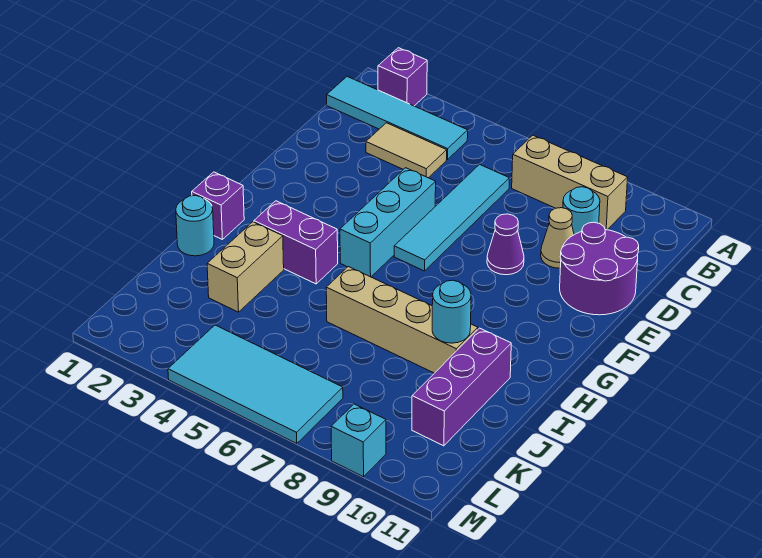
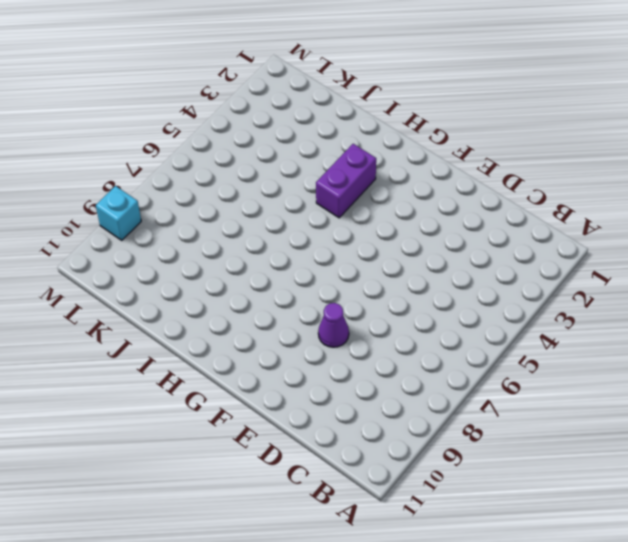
none -> purple 1x1 brick [378,48,427,106]
none -> cyan 1x4 tile [327,77,468,160]
none -> tan 1x3 brick [512,135,628,230]

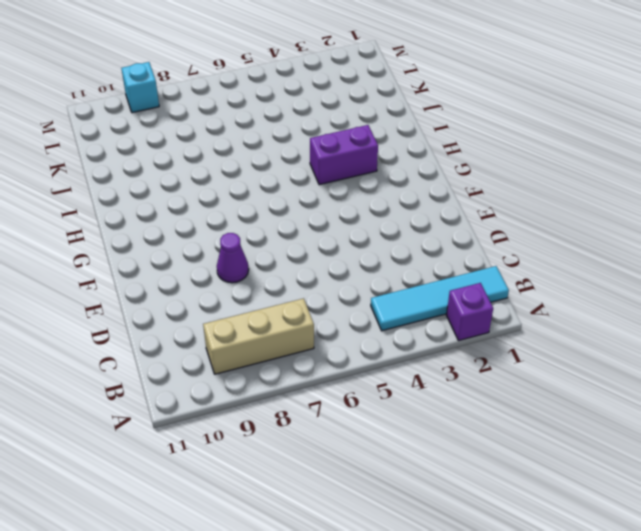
none -> tan 1x2 tile [366,123,447,178]
none -> cyan 1x4 tile [394,165,509,271]
none -> cyan 1x1 round brick [563,187,600,235]

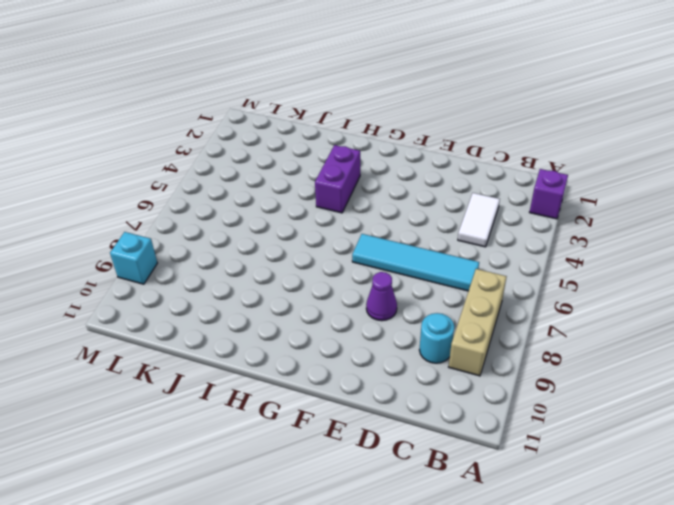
white 1x2 tile [458,193,500,247] -> tan 1x2 tile [366,123,447,178]
none -> cyan 1x4 tile [327,77,468,160]
none -> tan 1x1 cone [541,208,574,268]
none -> purple 2x2 round brick [560,222,639,315]

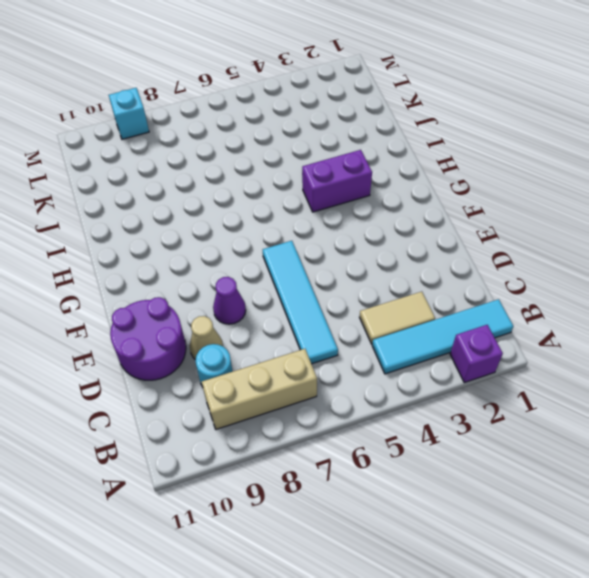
none -> cyan 1x3 brick [340,168,436,277]
none -> purple 1x1 brick [192,172,244,239]
none -> cyan 1x1 round brick [176,195,214,256]

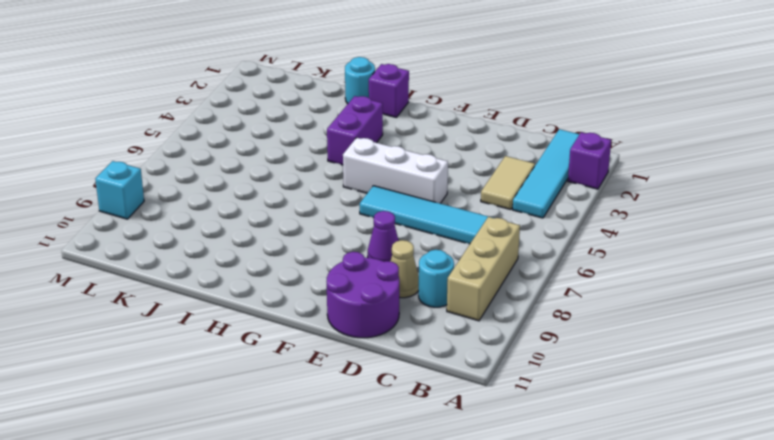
white 1x3 brick [343,138,448,203] -> cyan 1x3 brick [340,168,436,277]
none -> tan 1x2 brick [207,222,284,312]
none -> tan 1x4 brick [326,267,478,373]
none -> purple 1x3 brick [412,328,511,446]

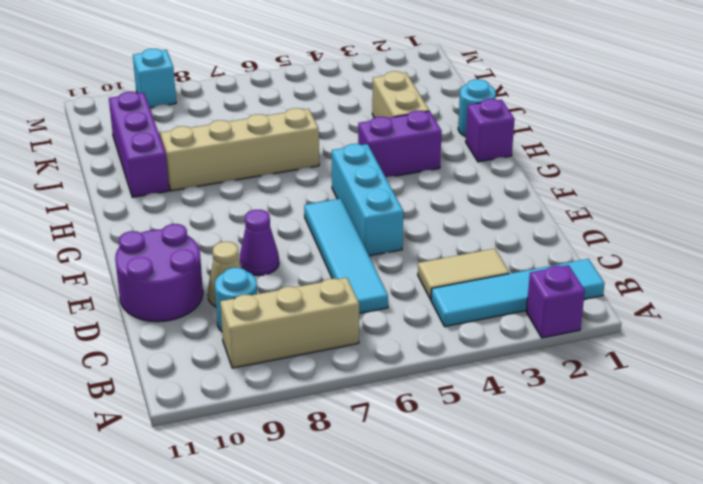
none -> cyan 2x4 tile [168,325,343,444]
none -> cyan 1x1 round brick [432,280,471,343]

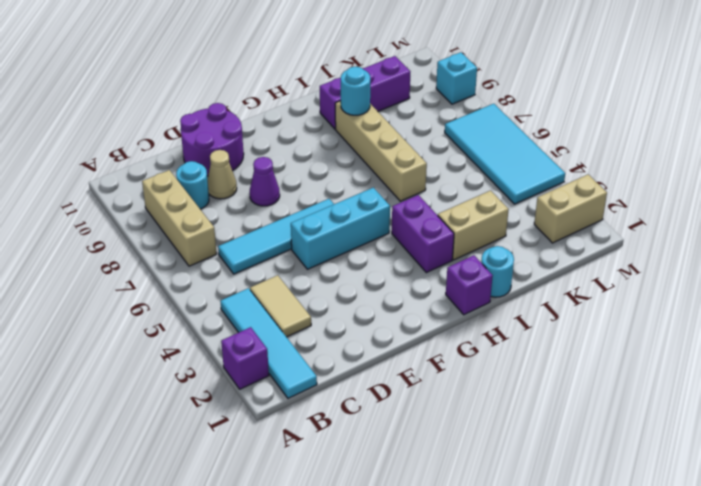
tan 1x2 brick [534,175,607,243] -> none

